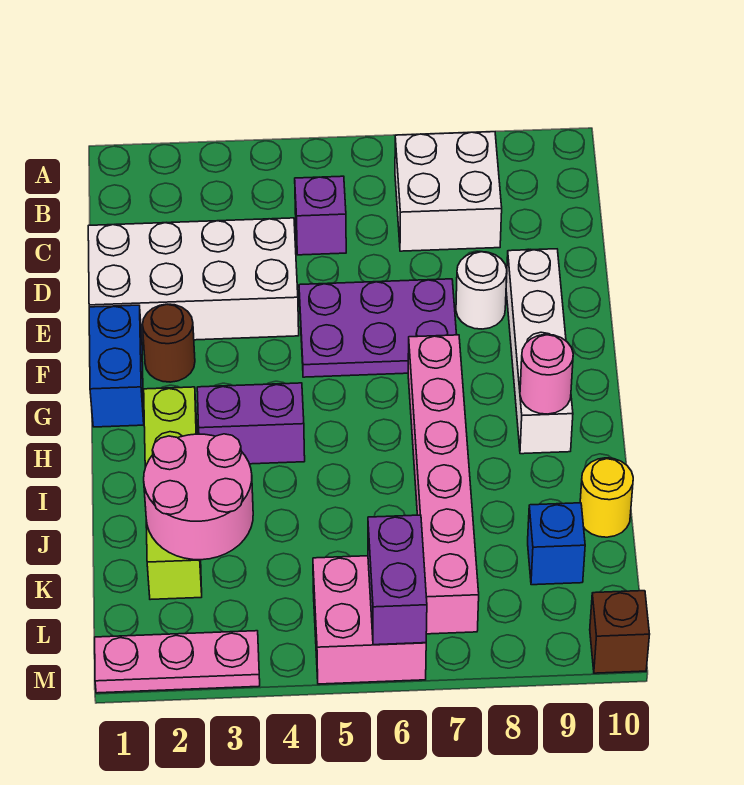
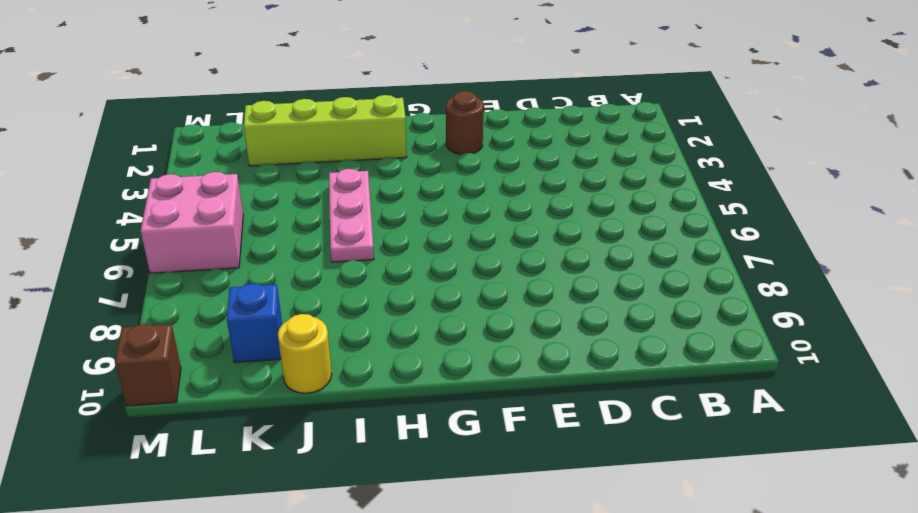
pink 1x3 plate [329,169,374,262] -> pink 1x3 plate moved to [95,631,260,693]
none -> white 2x2 brick [395,132,502,251]
none -> purple 1x1 brick [295,176,346,255]
none -> white 2x4 brick [88,218,299,342]

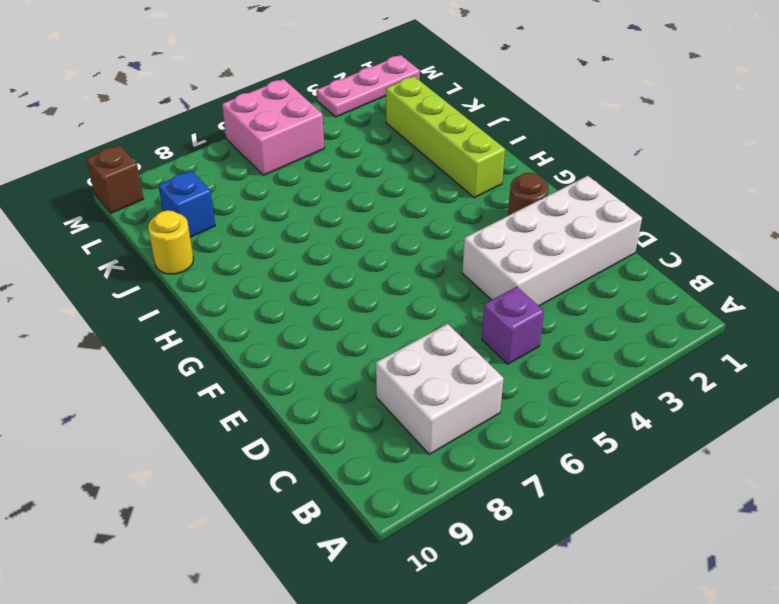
none -> purple 2x3 plate [299,279,457,377]
none -> white 1x1 round brick [456,252,507,329]
none -> white 1x4 brick [506,249,573,454]

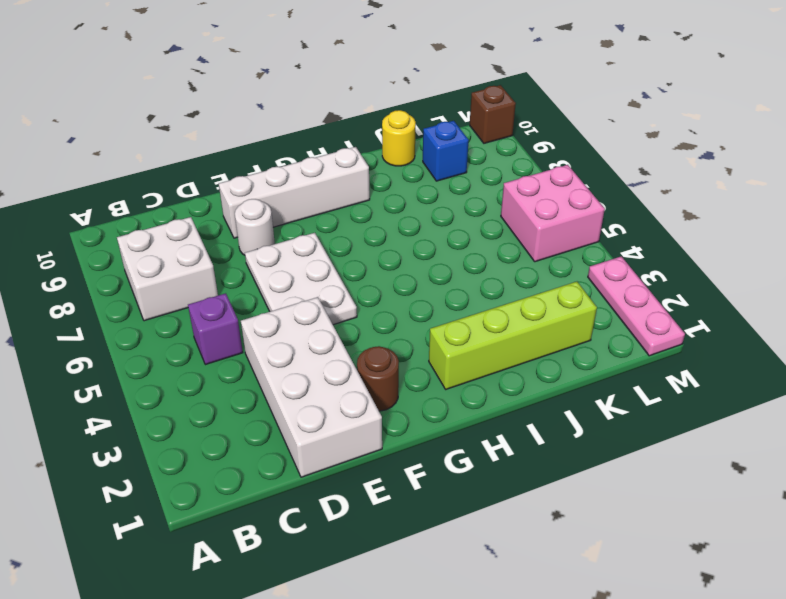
white 2x3 plate [245,233,357,325] -> purple 2x3 plate [299,279,457,377]
none -> blue 1x2 brick [89,305,144,427]
none -> pink 1x6 brick [408,335,479,634]
none -> purple 1x2 brick [197,383,305,464]

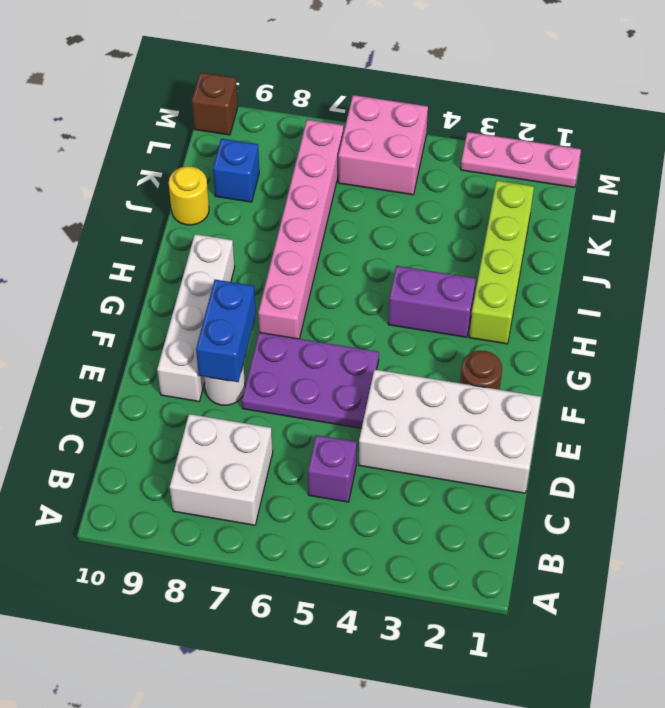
blue 1x2 brick [196,280,256,382] -> blue 1x2 brick moved to [89,305,144,427]
none -> pink 1x1 round brick [520,334,573,414]
none -> pink 2x2 round brick [144,434,253,560]
none -> purple 1x2 brick [368,515,427,645]

